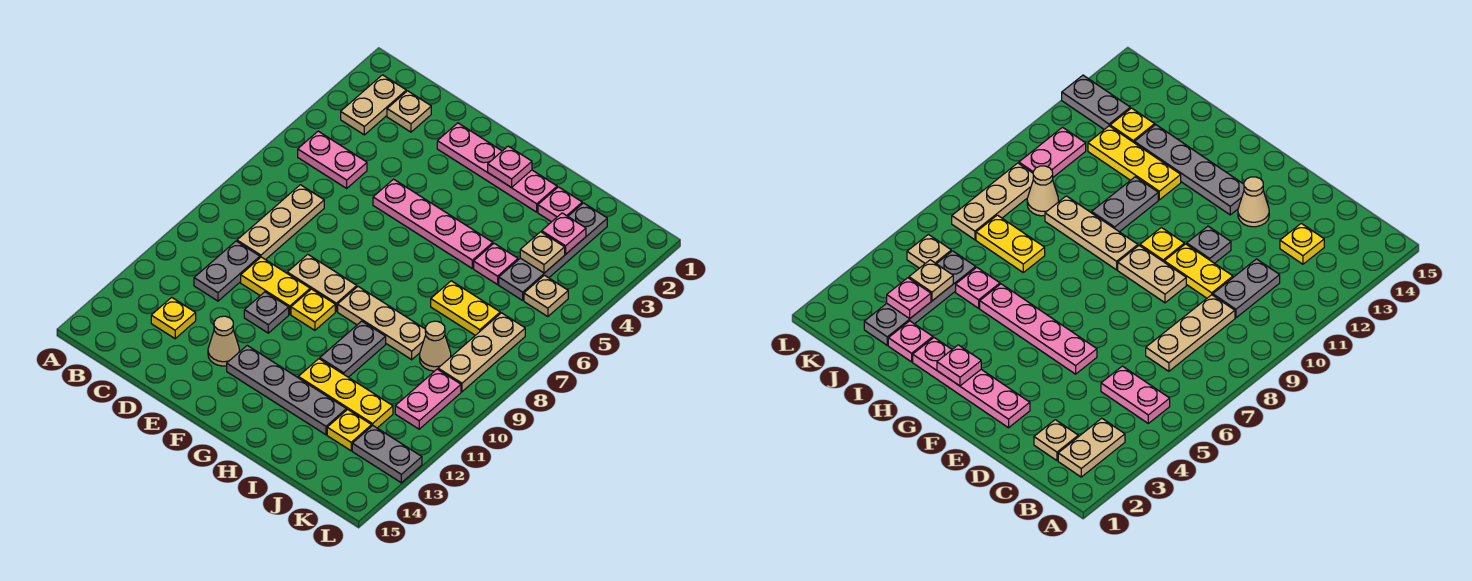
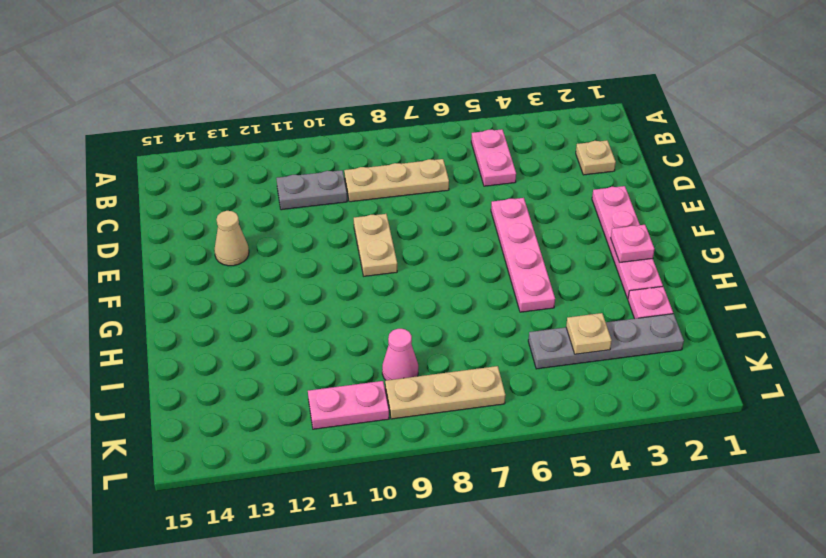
pink 1x1 cone [382,329,418,380] -> tan 1x1 cone [420,321,451,371]
none -> tan 1x2 plate [341,75,406,135]
none -> yellow 1x1 plate [151,297,196,339]
none -> yellow 1x2 plate [241,257,310,314]
none -> grey 1x1 plate [244,292,289,333]

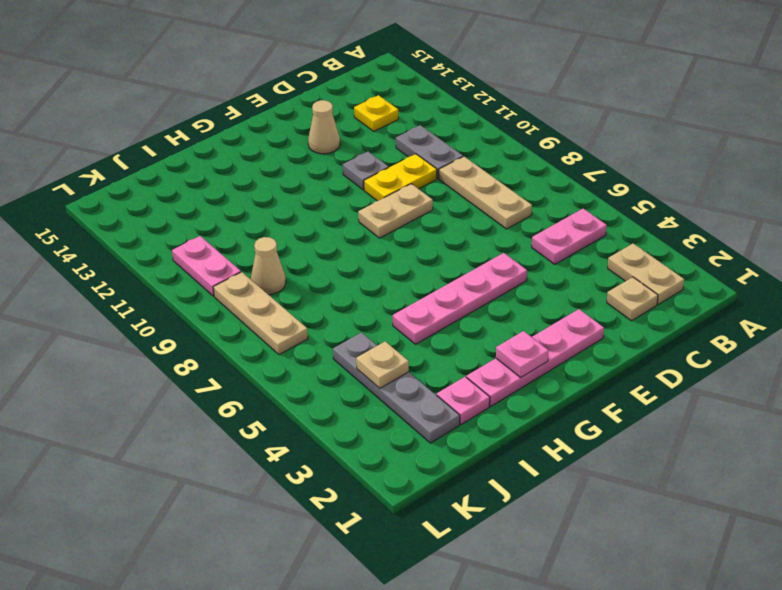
none -> yellow 1x1 plate [291,289,335,330]
none -> grey 1x4 plate [227,346,346,435]
none -> tan 1x3 plate [338,287,426,360]
none -> grey 1x2 plate [320,321,386,377]

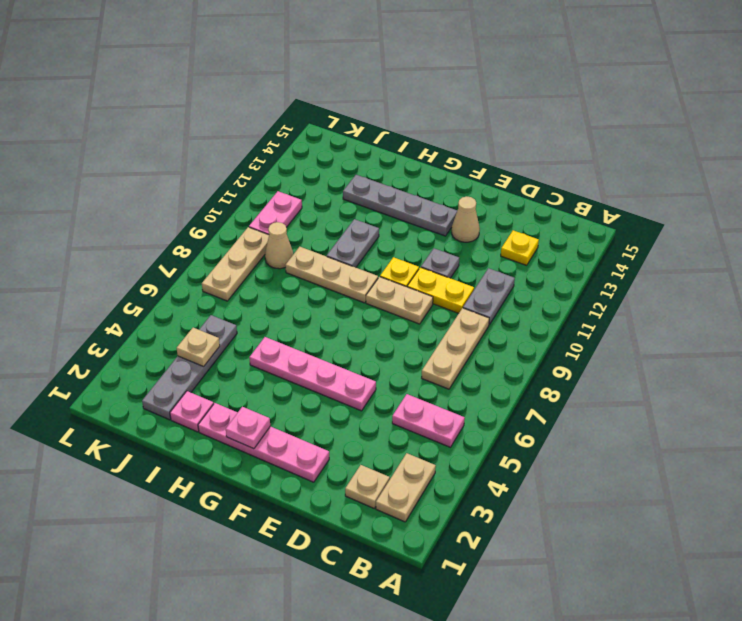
none -> yellow 1x3 plate [298,359,393,428]
none -> pink 1x1 plate [474,243,518,285]
none -> yellow 1x2 plate [431,281,500,335]
none -> yellow 1x1 plate [327,409,372,451]

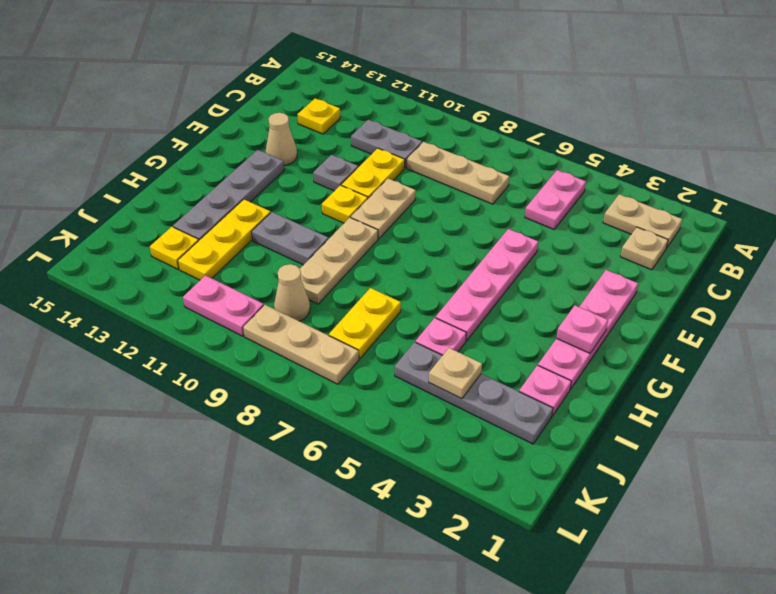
none -> tan 1x1 plate [524,275,568,317]
none -> grey 1x2 plate [352,426,422,483]
none -> pink 1x1 plate [542,213,586,254]

